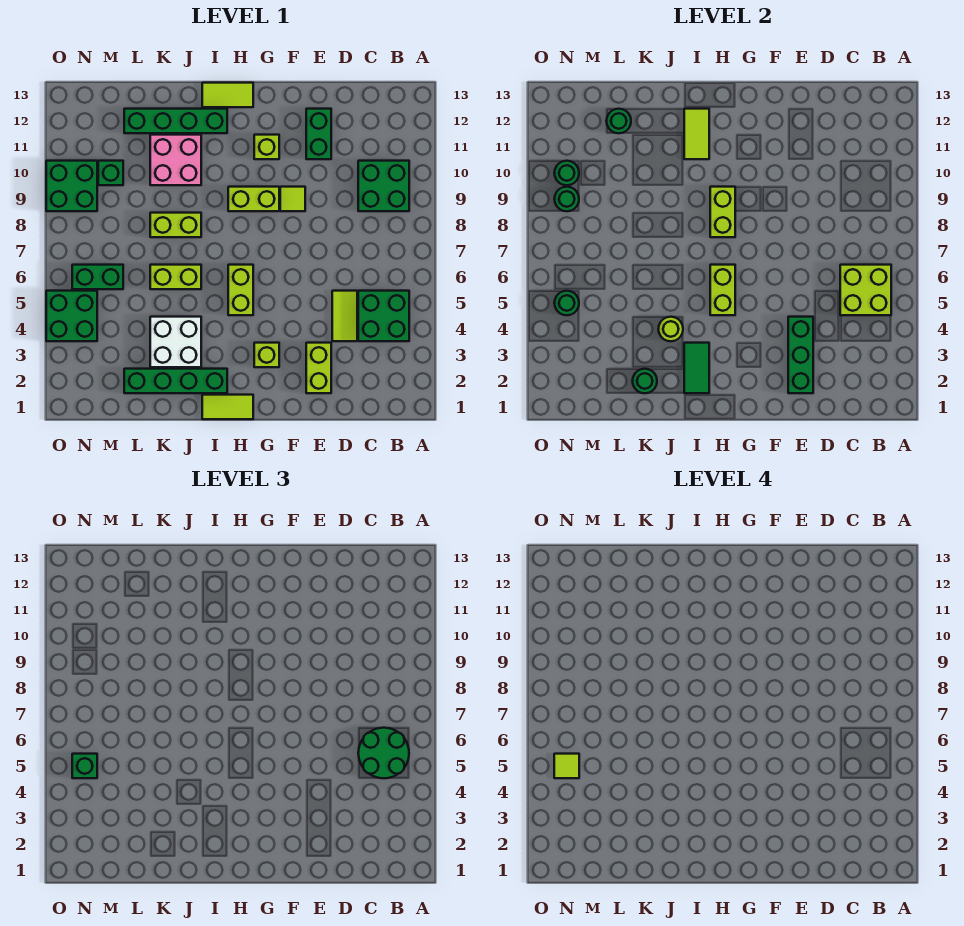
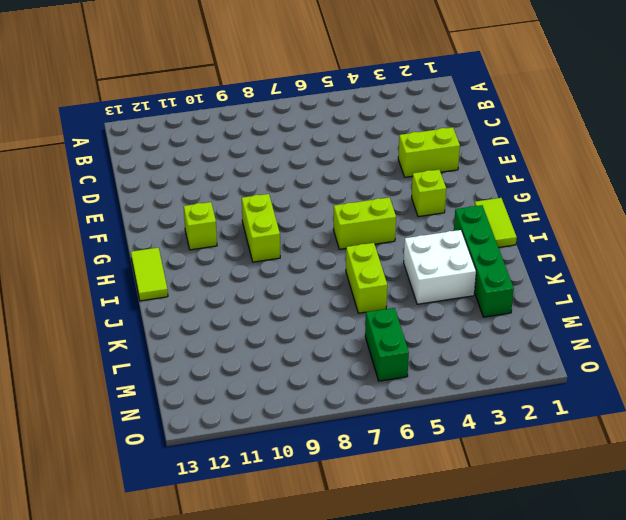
none -> green 2x2 brick [358,291,409,341]
none -> green 2x2 brick [358,161,409,211]
none -> lime 1x2 tile [332,291,357,341]
none -> green 1x2 brick [306,109,331,159]

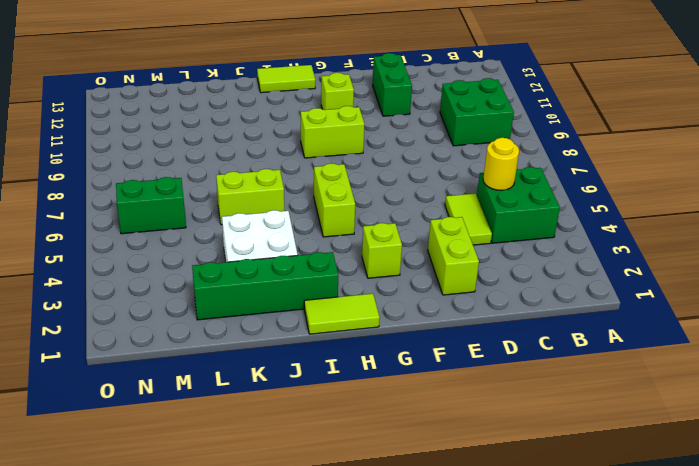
yellow 1x1 round brick [483,138,519,190] -> lime 2x2 brick [840,265,891,315]
none -> lime 1x1 tile [280,187,305,211]
none -> green 1x4 brick [124,109,227,133]
none -> lime 1x2 brick [150,213,201,237]
none -> pink 2x2 brick [150,135,201,185]

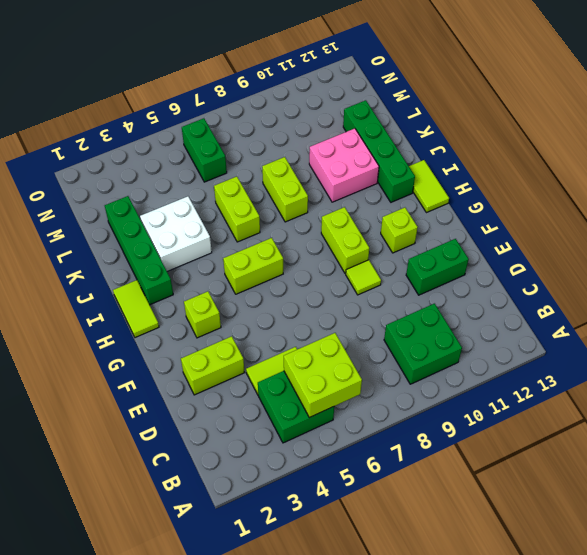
none -> green 1x1 brick [98,161,123,185]
none -> green 2x2 brick [46,291,97,341]
none -> green 2x2 brick [46,161,97,211]
none -> green 1x3 brick [788,317,813,393]

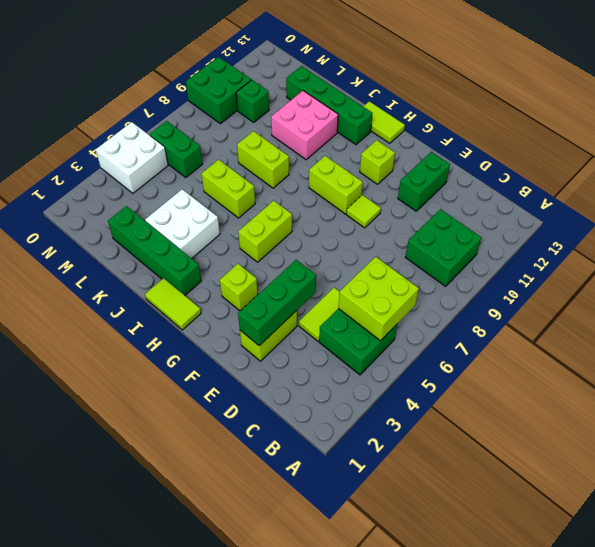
white 2x2 brick [96,122,168,193] -> green 2x2 brick [46,291,97,341]
none -> lime 1x2 brick [710,265,735,315]
none -> lime 1x2 brick [710,187,735,237]
none -> green 1x2 tile [684,343,709,393]
none -> lime 1x2 tile [684,109,709,159]

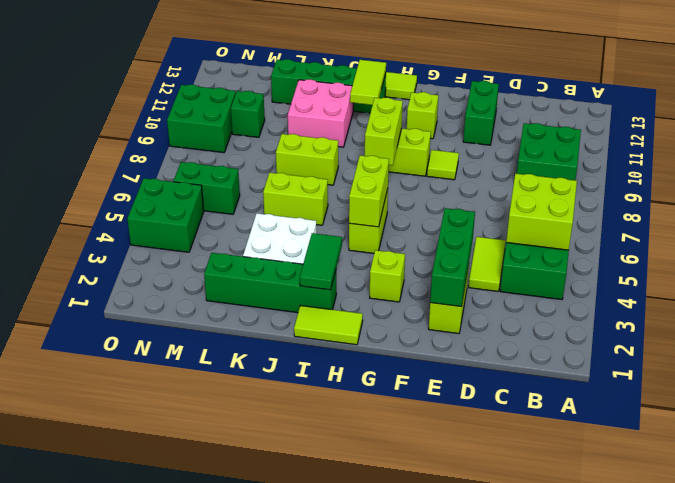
none -> lime 1x1 round brick [658,317,683,341]
none -> green 1x1 round brick [632,369,657,393]
none -> green 1x1 round brick [606,109,631,133]
none -> green 1x1 round brick [554,291,579,315]

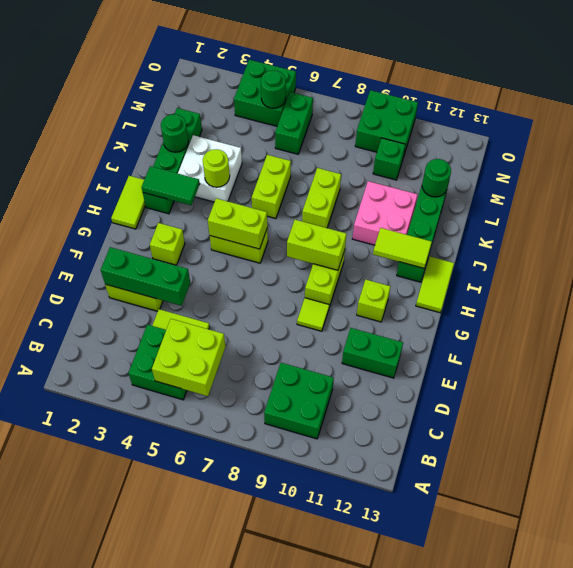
none -> green 1x1 round brick [554,187,579,211]
none -> green 1x1 round brick [554,161,579,185]
none -> green 2x2 round brick [358,728,409,778]
none -> green 1x1 brick [72,754,97,778]

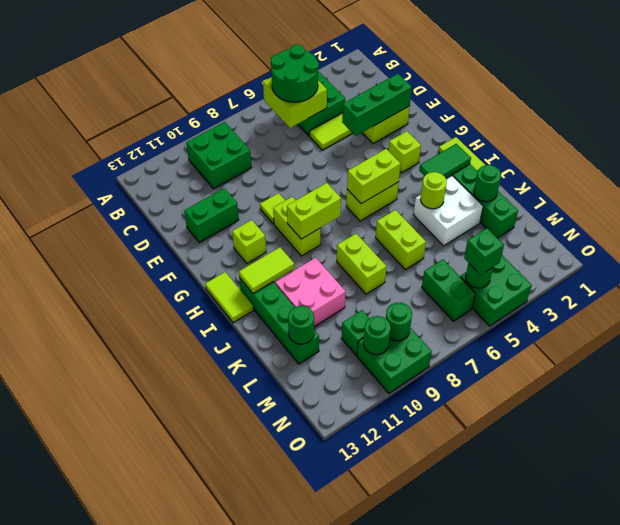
none -> lime 1x1 tile [554,754,579,778]

